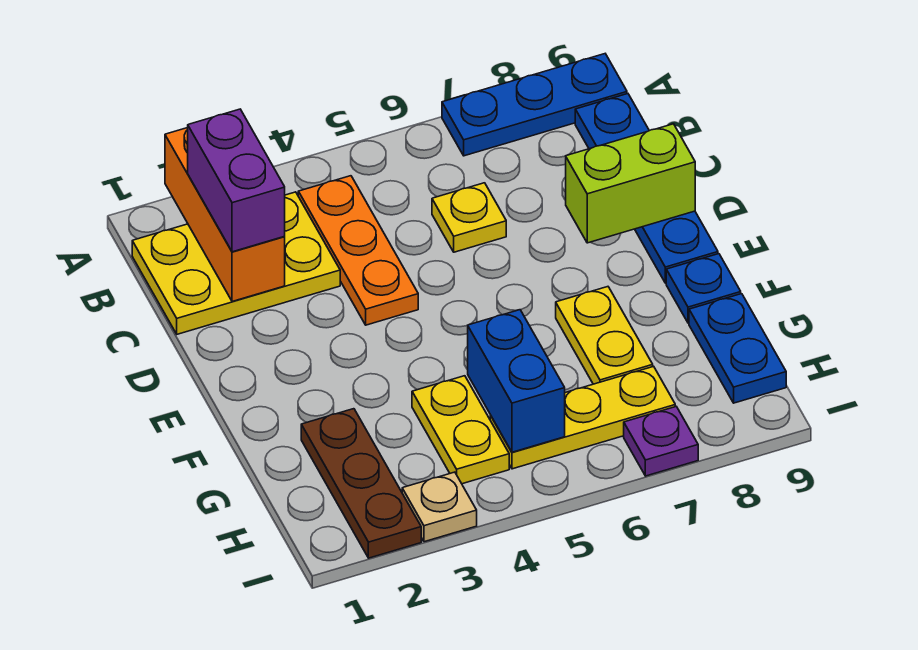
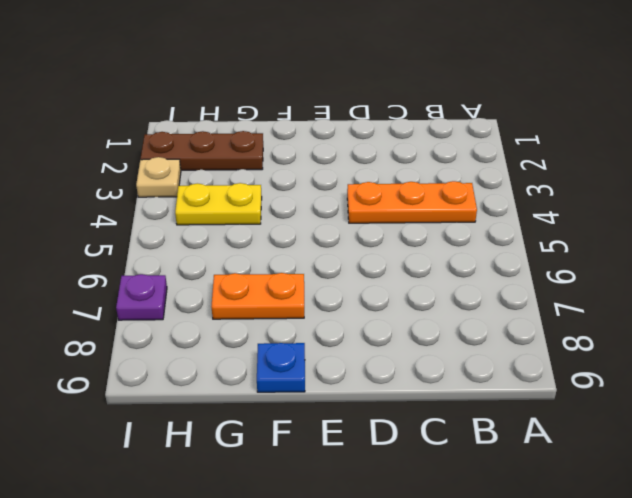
orange 1x2 plate [211,273,304,319] -> yellow 1x2 plate [556,287,653,384]
none -> blue 1x3 plate [442,54,627,156]
none -> yellow 2x3 plate [132,192,340,334]
none -> blue 1x4 plate [575,94,718,283]

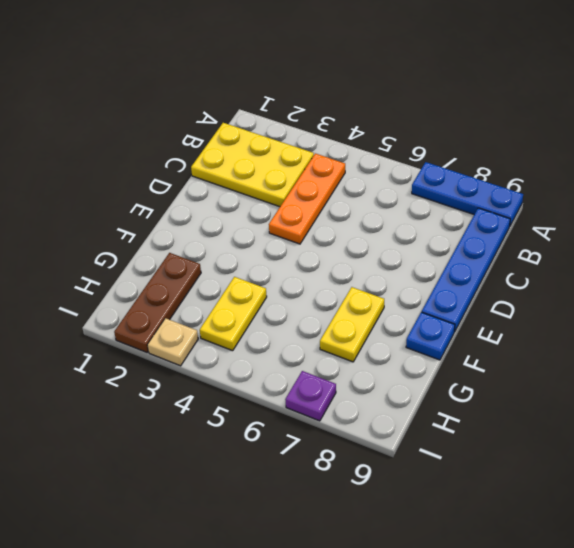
none -> yellow 1x1 plate [432,183,506,252]
none -> blue 1x2 plate [689,294,786,403]
none -> yellow 1x3 plate [490,366,675,469]

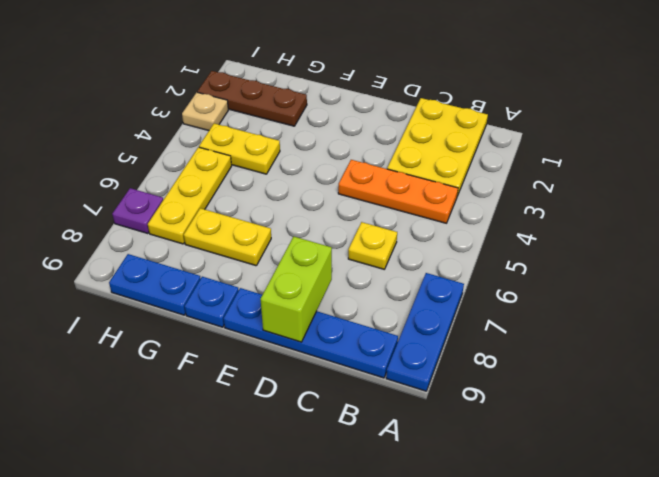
none -> orange 1x3 brick [165,128,285,302]
none -> blue 1x2 brick [468,310,565,452]
none -> purple 1x2 brick [188,109,285,252]

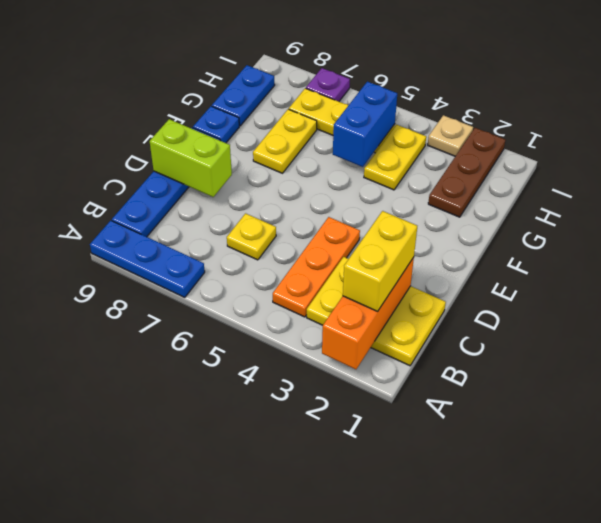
yellow 1x2 brick [343,211,417,311] -> purple 1x2 brick [188,109,285,252]

